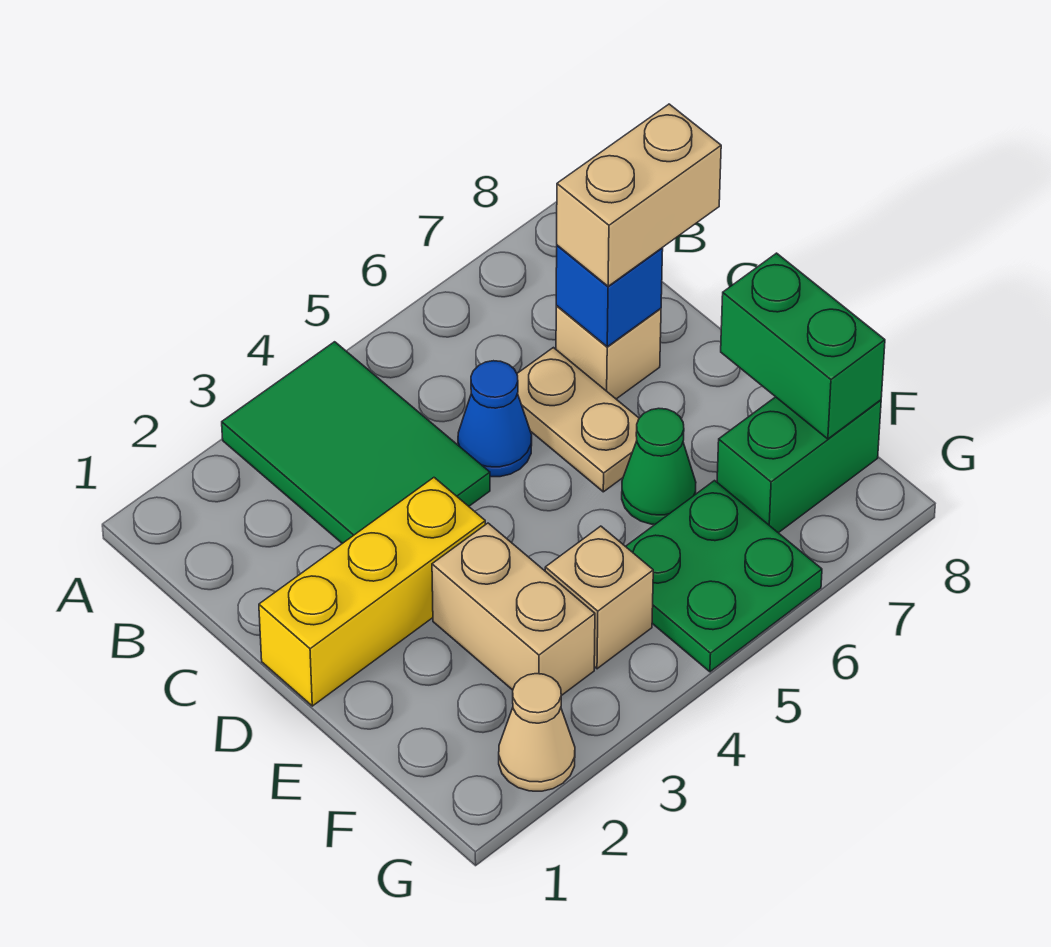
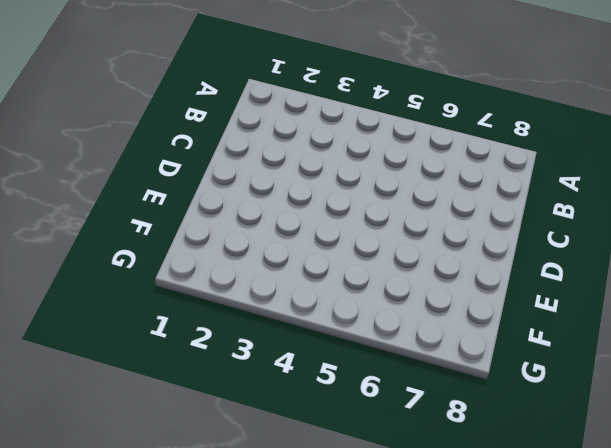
none -> green 2x3 tile [222,342,490,544]
none -> blue 1x1 cone [458,361,532,477]
none -> tan 1x2 plate [517,348,639,492]

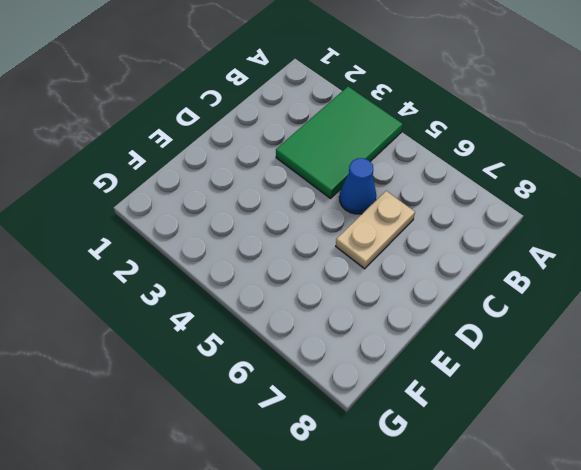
none -> tan 1x1 brick [556,306,661,399]
none -> yellow 1x3 brick [259,478,485,706]
none -> tan 1x2 brick [432,523,595,696]

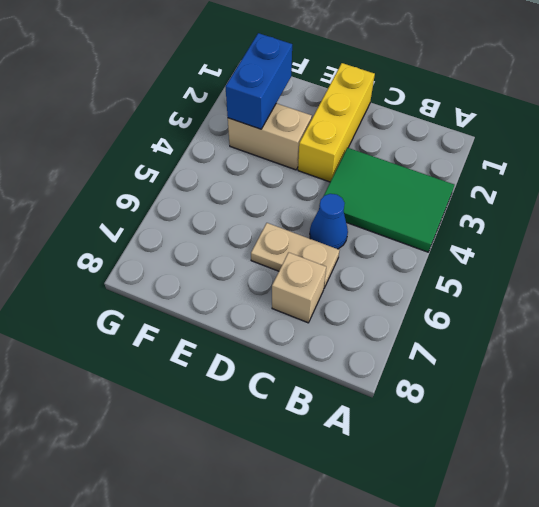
blue 1x2 brick [225,33,292,129] -> none
none -> green 1x1 cone [622,408,696,525]
none -> tan 1x1 brick [545,526,653,669]
none -> green 2x2 plate [625,481,822,672]

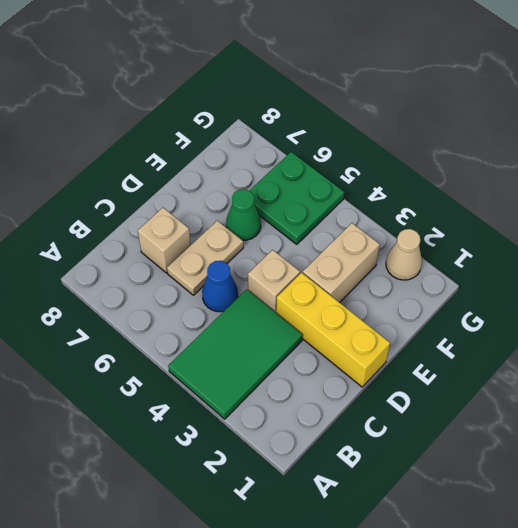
tan 1x1 brick [248,250,300,312] -> tan 1x1 brick moved to [545,526,653,669]
none -> green 1x2 brick [717,397,881,533]
none -> blue 1x1 brick [556,245,663,347]
none -> green 1x2 brick [721,253,885,439]

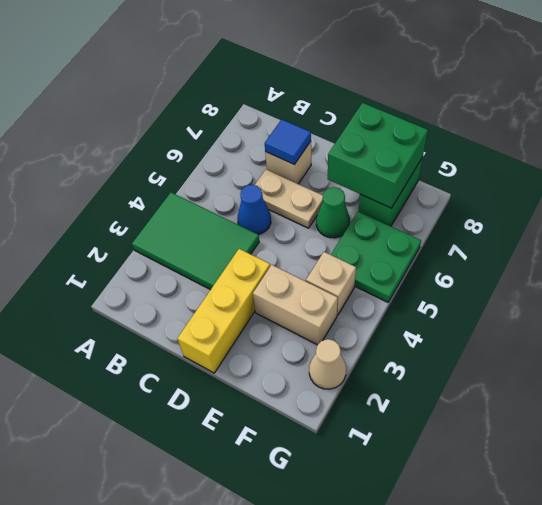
blue 1x1 tile [265,119,311,165] -> blue 1x1 brick [556,245,663,347]
green 2x2 brick [328,103,428,208] -> green 1x2 brick [721,253,885,439]
none -> tan 1x2 brick [557,104,721,286]

